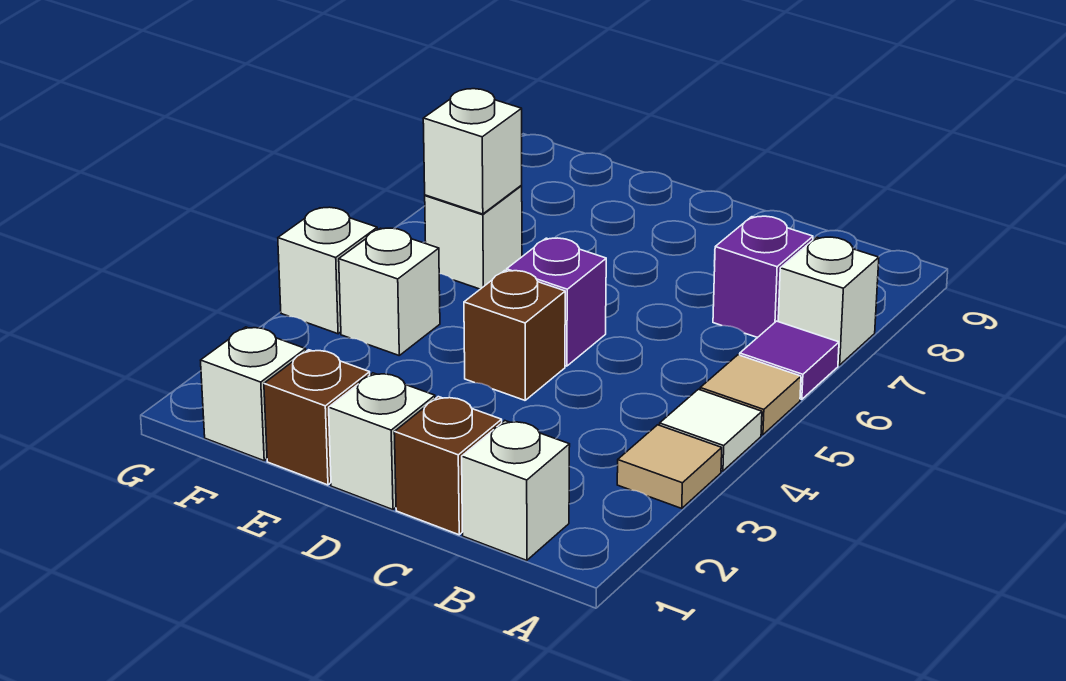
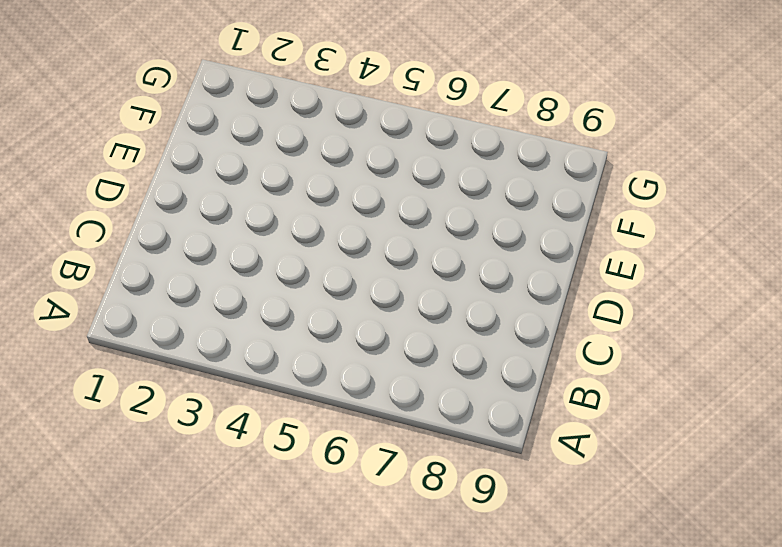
none -> tan 1x1 tile [617,425,722,508]
none -> white 1x1 tile [660,389,762,471]
none -> tan 1x1 tile [700,355,801,435]

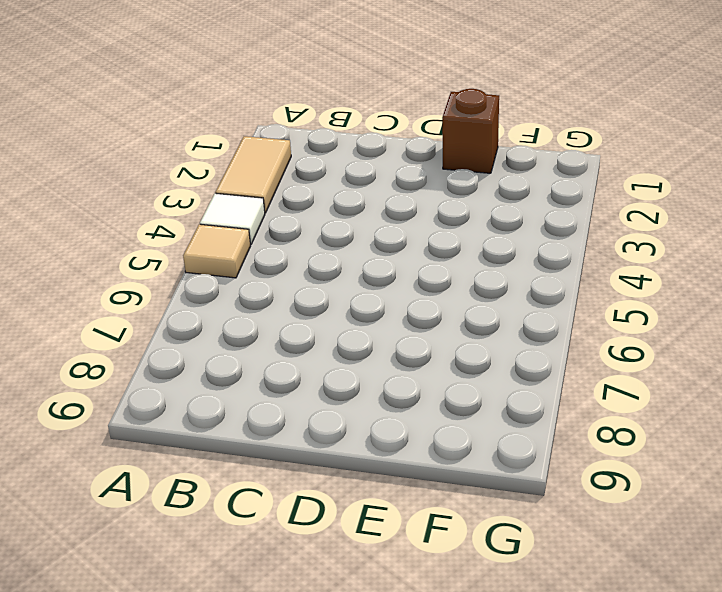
tan 1x2 tile [215,136,291,213] -> tan 1x1 tile [617,425,722,508]
none -> purple 1x1 tile [740,321,839,399]
none -> white 1x1 brick [778,237,879,365]
none -> white 1x1 brick [462,421,570,560]

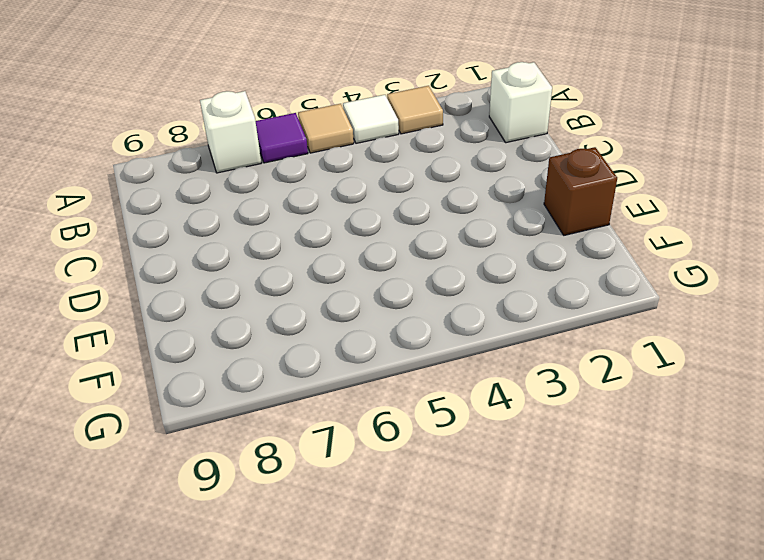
none -> purple 1x1 brick [713,216,813,338]
none -> brown 1x1 brick [394,397,502,535]
none -> white 1x1 brick [329,373,435,510]

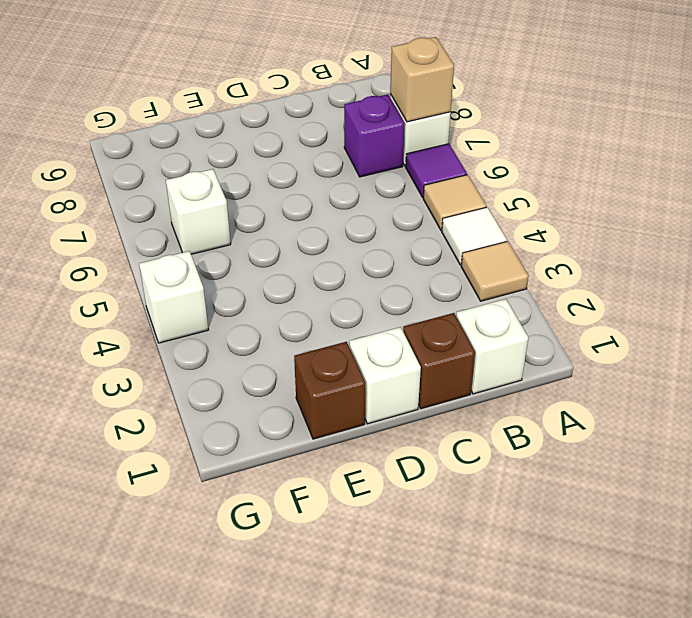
tan 1x1 brick [390,37,454,122] -> none
none -> brown 1x1 brick [464,271,565,400]
none -> purple 1x1 brick [507,238,606,366]
none -> white 1x1 brick [201,327,306,461]

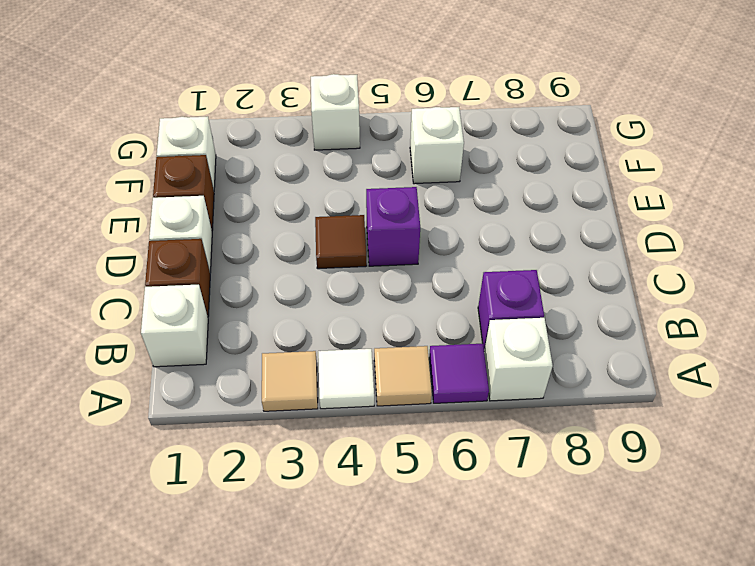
brown 1x1 tile [315,215,367,269] -> brown 1x1 brick [464,271,565,400]
none -> white 1x1 brick [339,228,440,355]
none -> white 1x1 brick [423,89,522,214]

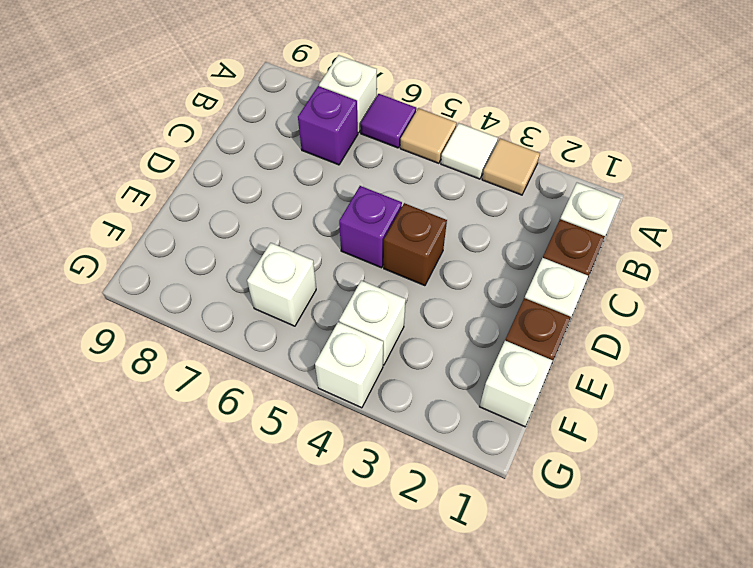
none -> white 1x1 brick [423,89,522,214]

